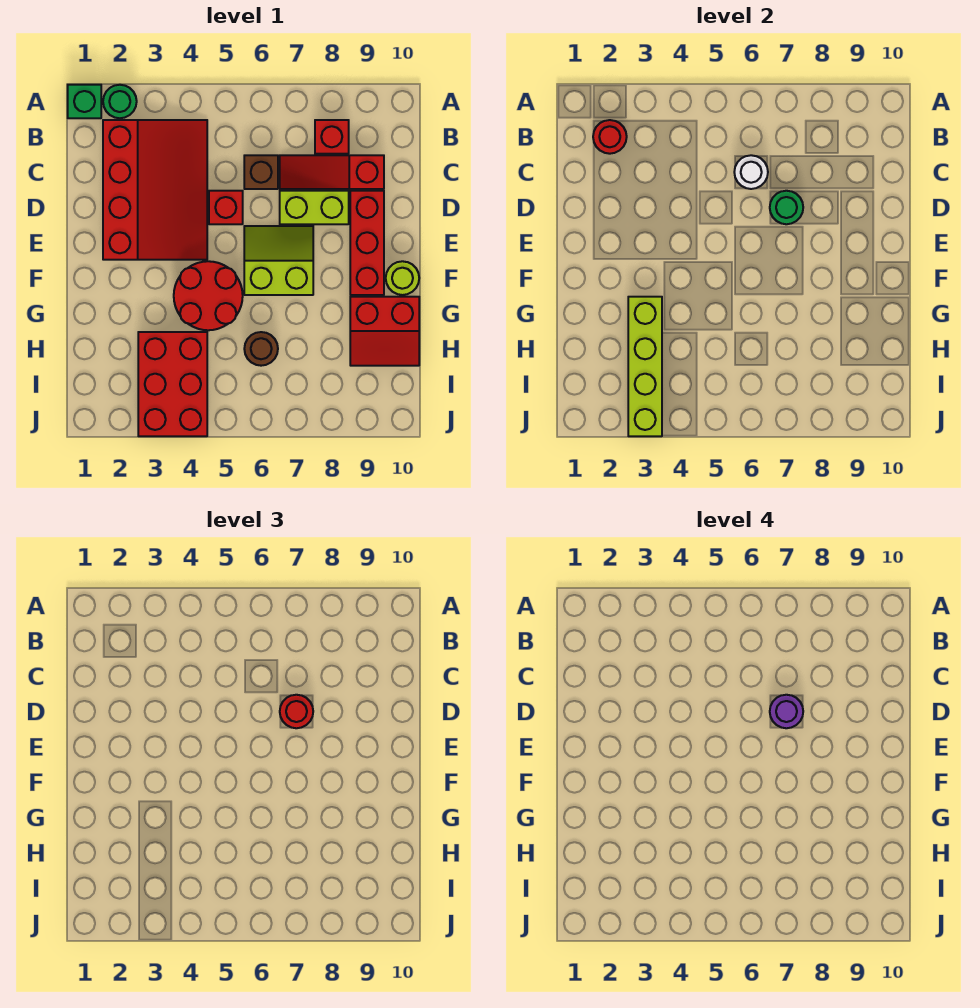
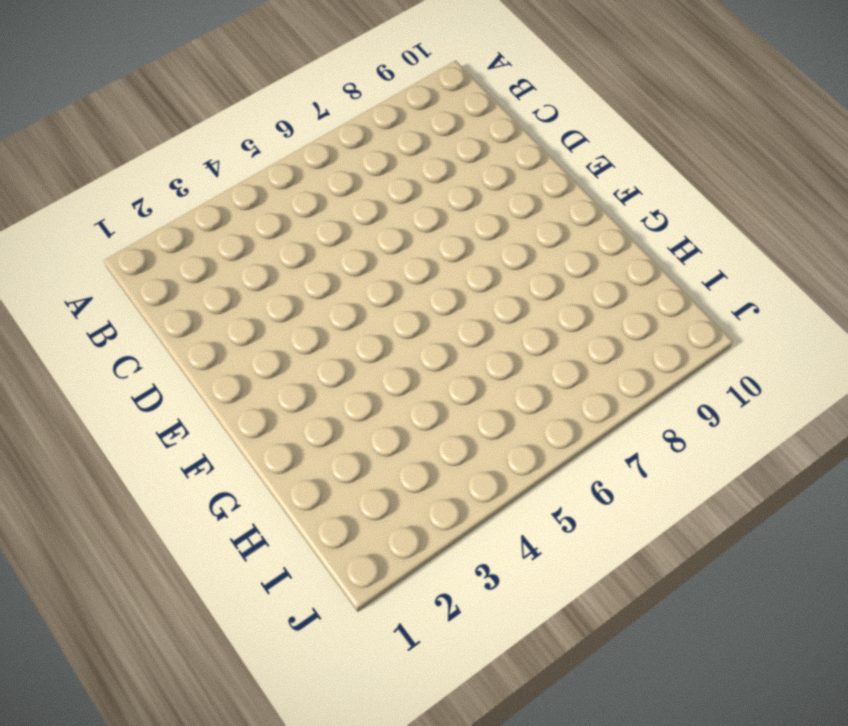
none -> green 1x1 brick [68,85,101,118]
none -> green 1x1 round brick [103,85,137,118]
none -> red 3x4 slope [103,120,207,260]

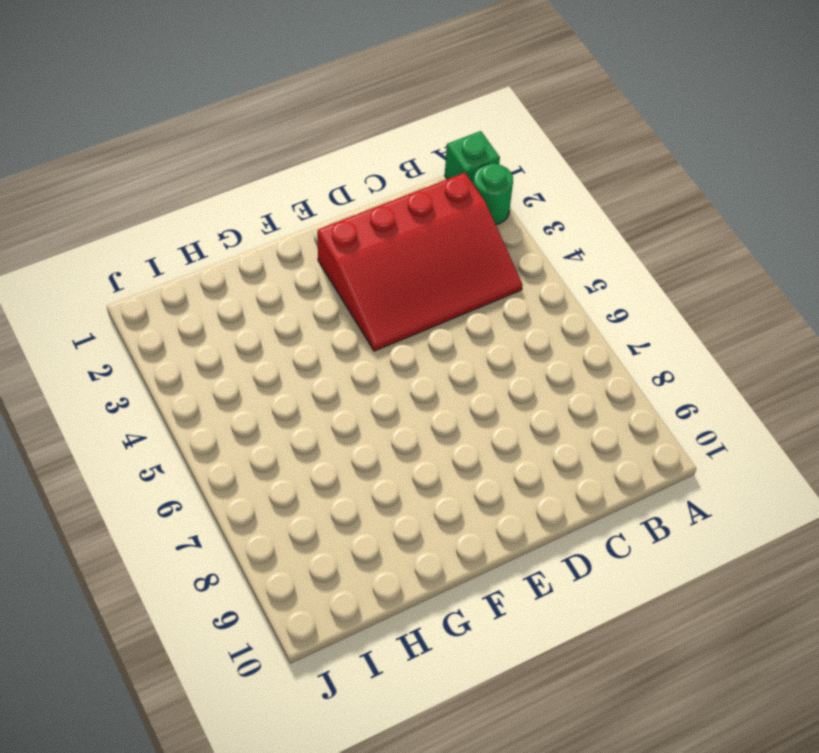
none -> red 1x1 brick [315,120,349,154]
none -> brown 1x1 brick [244,155,278,189]
none -> red 1x3 slope [280,155,384,189]

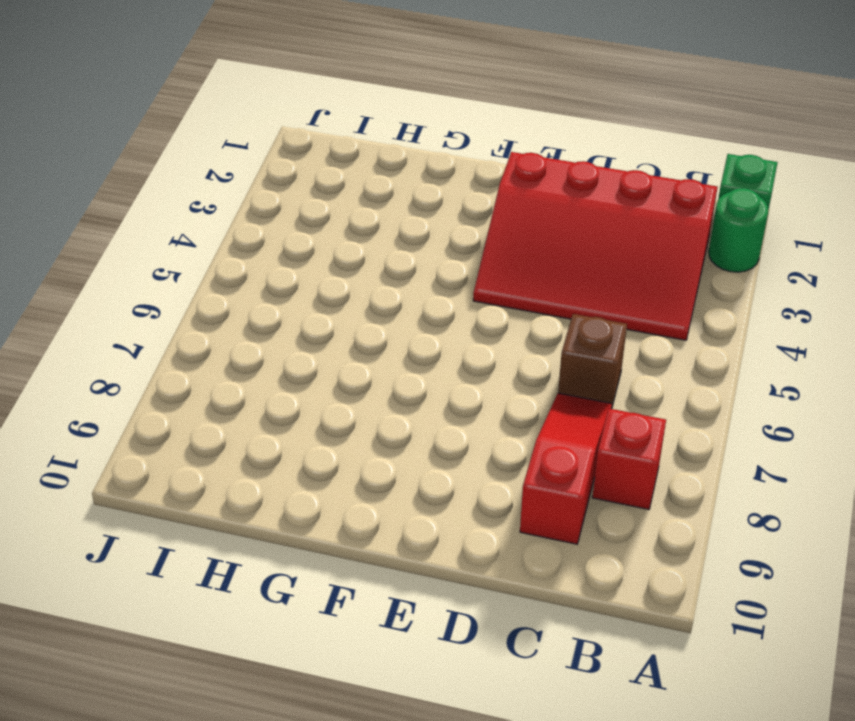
none -> red 1x1 brick [209,191,243,224]
none -> lime 1x2 brick [280,191,349,224]
none -> red 1x3 brick [350,191,384,295]

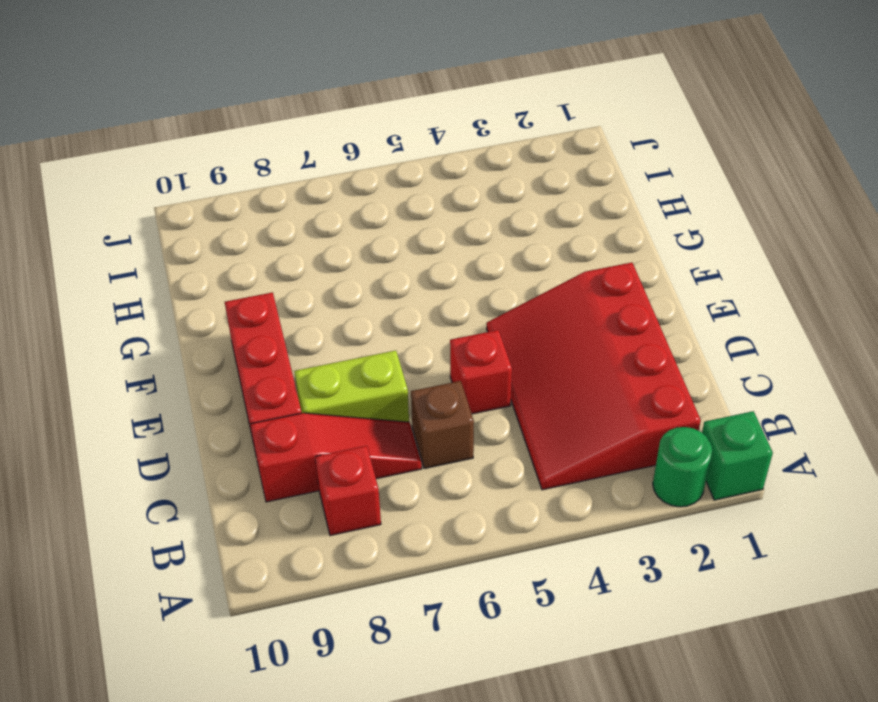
none -> lime 2x2 slope [244,226,313,295]
none -> red 2x2 round brick [174,261,243,330]
none -> lime 1x1 round brick [386,261,419,295]

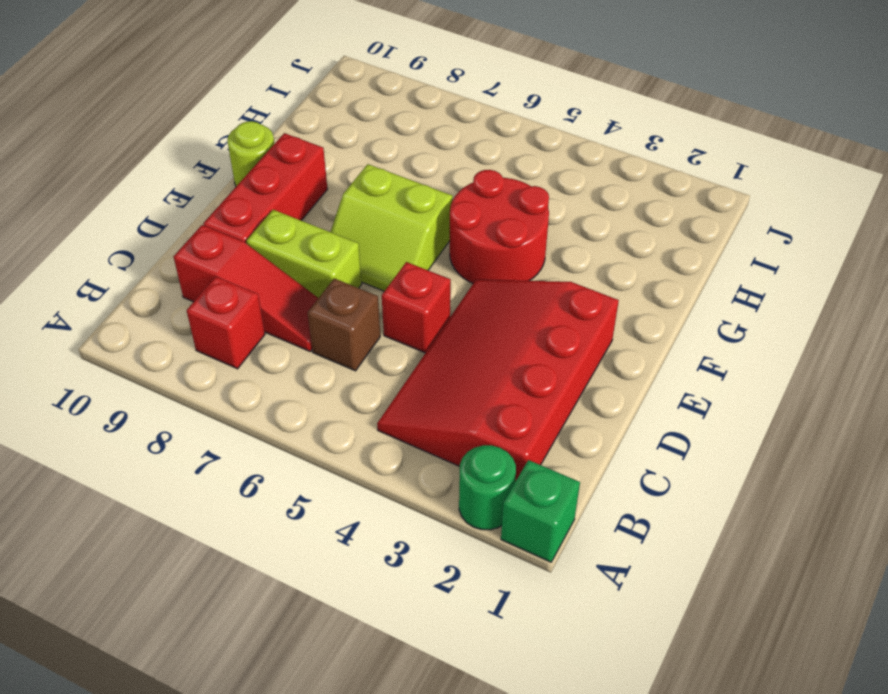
none -> red 2x2 slope [350,297,419,366]
none -> red 2x3 brick [138,332,207,436]
none -> brown 1x1 round brick [244,332,278,366]

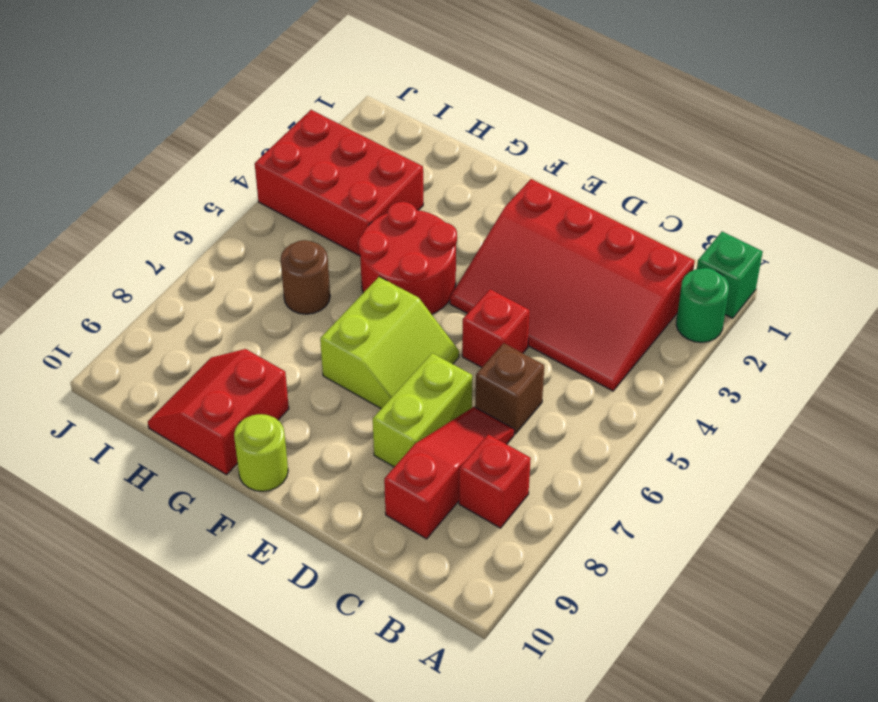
none -> red 1x3 brick [350,191,384,295]
none -> red 1x1 round brick [593,120,627,154]
none -> white 1x1 round brick [734,155,768,189]

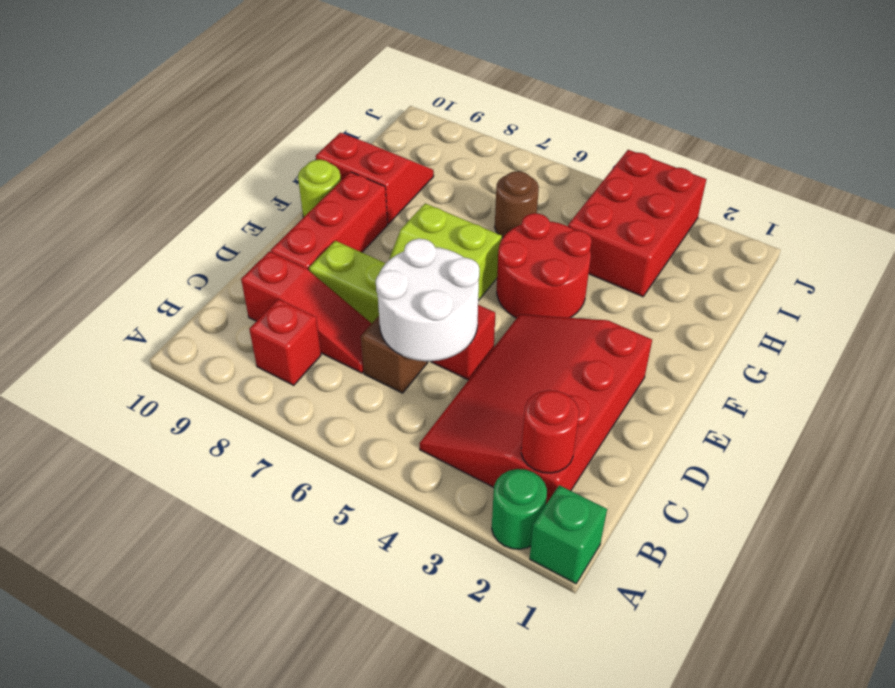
white 2x2 round brick [376,239,479,361] -> white 1x1 round brick [734,155,768,189]
none -> green 1x1 round brick [770,191,803,224]
none -> lime 1x4 brick [628,297,662,436]
none -> red 1x1 round brick [280,695,313,728]

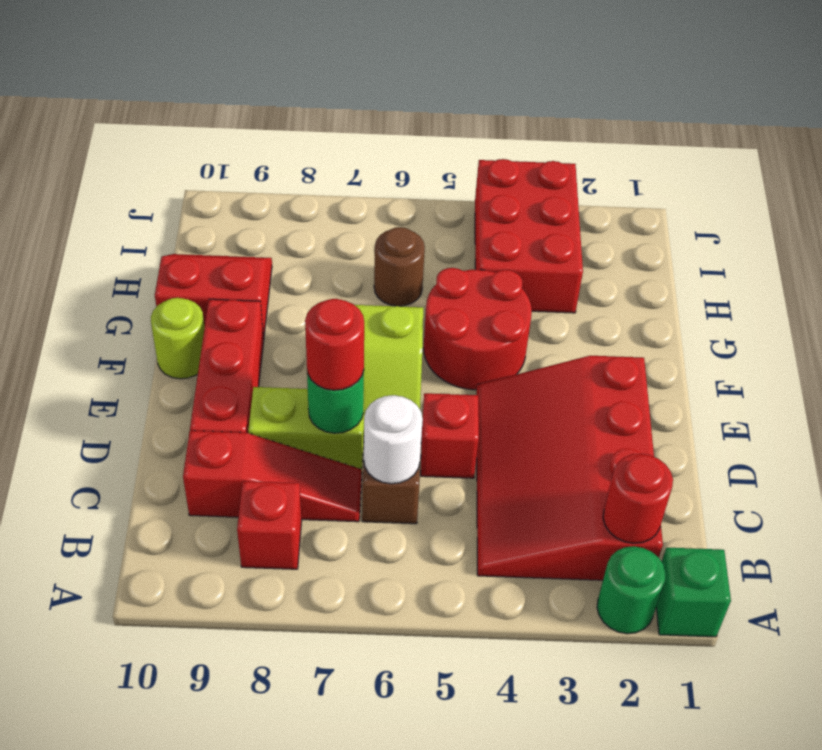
none -> lime 1x4 brick [628,297,662,436]
none -> purple 1x1 round brick [770,695,803,728]

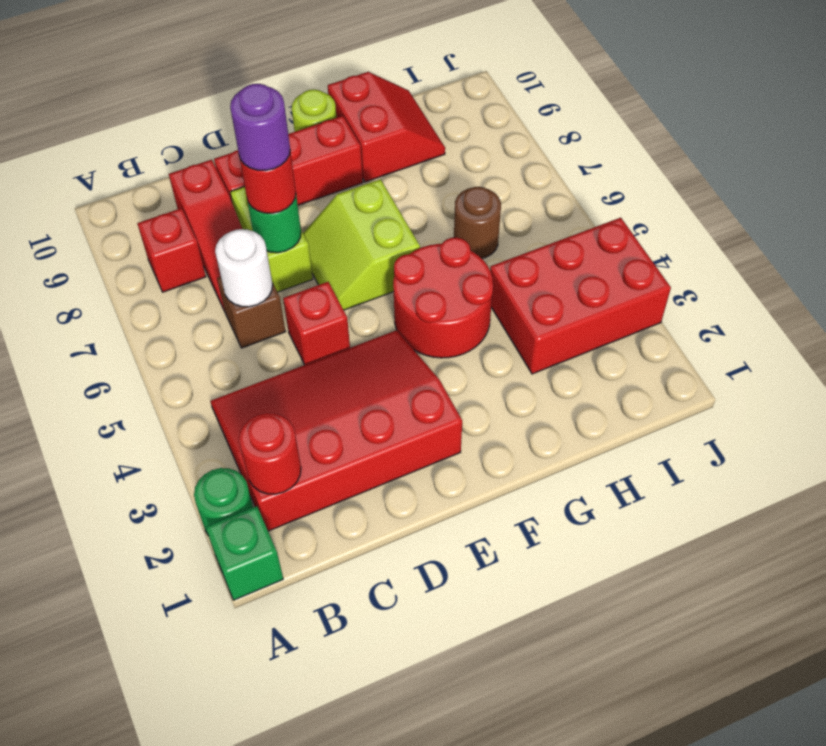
none -> lime 1x4 brick [628,297,662,436]

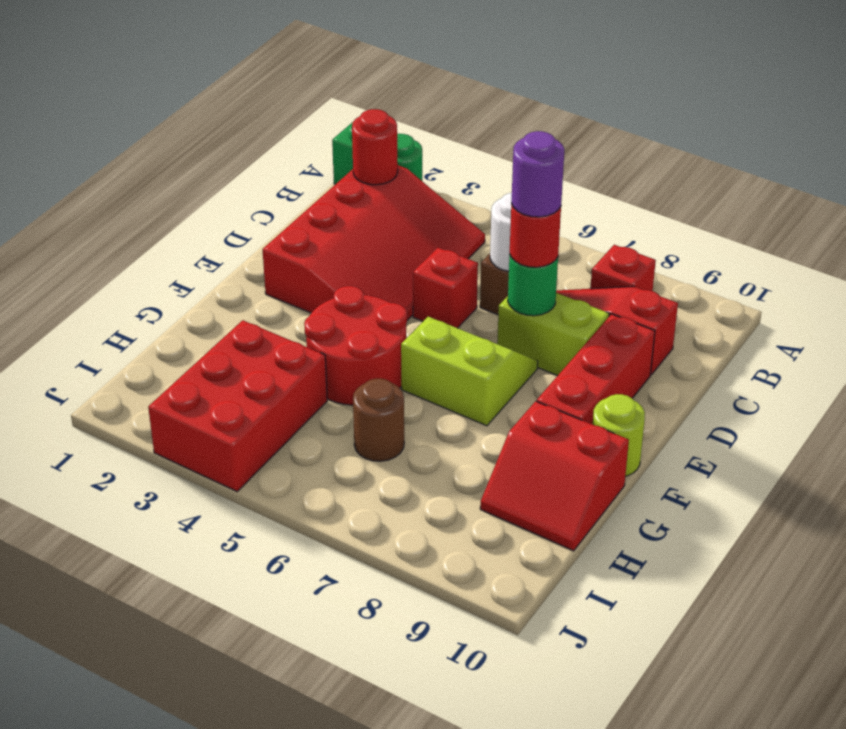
none -> lime 1x4 brick [628,297,662,436]

